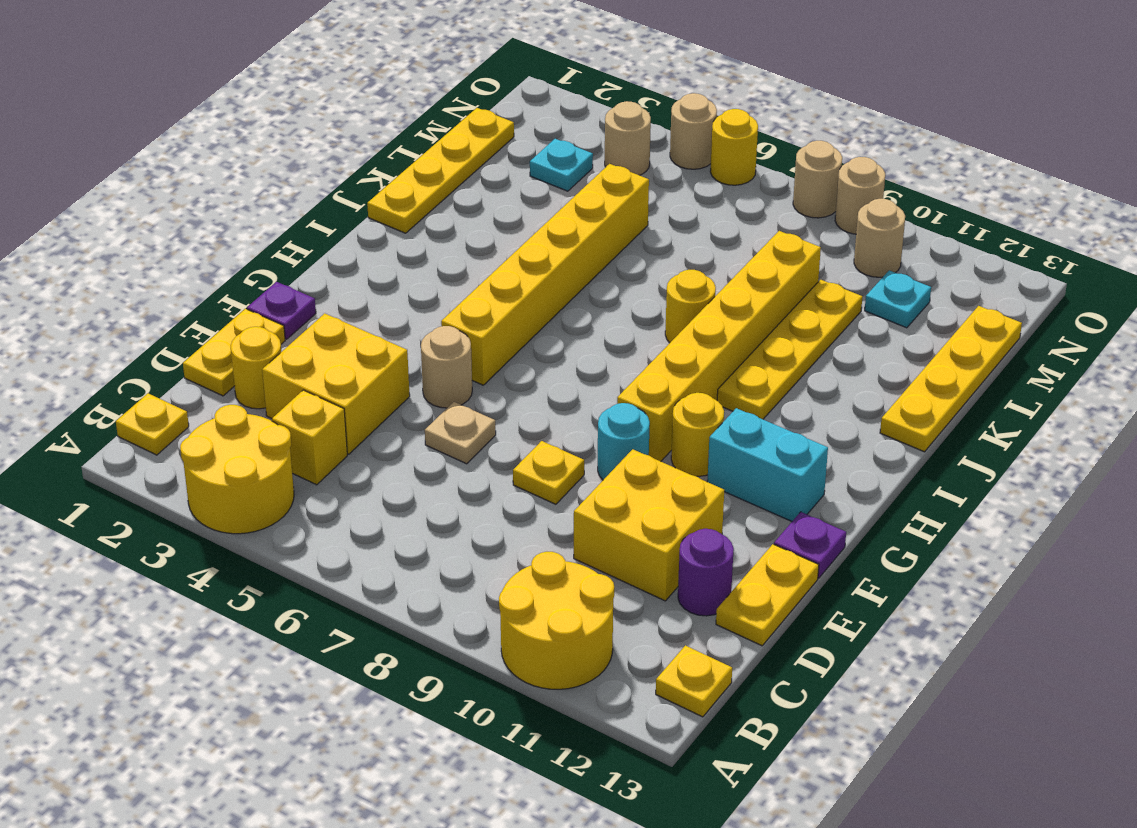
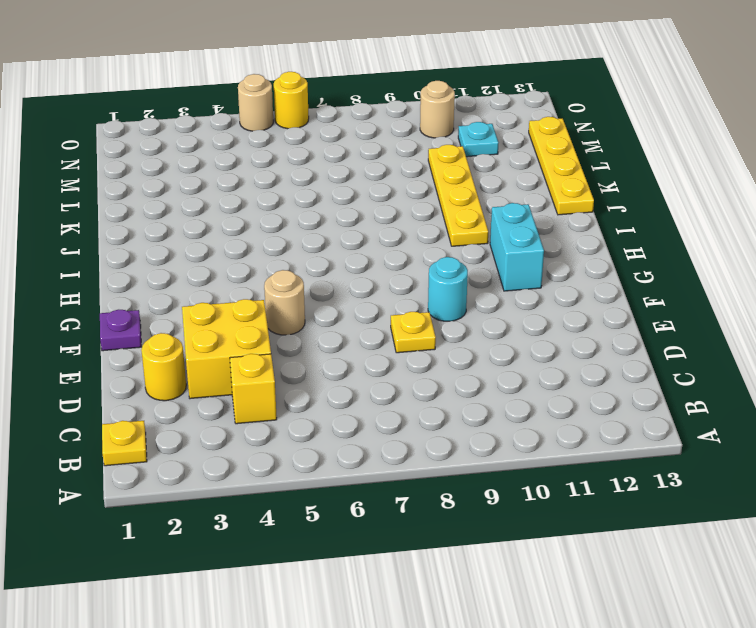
cyan 1x2 brick [490,203,544,291] -> cyan 1x2 brick turned to [707,408,828,521]
none -> yellow 2x2 round brick [180,405,294,534]
none -> yellow 2x2 round brick [499,552,614,689]
none -> yellow 1x1 plate [656,645,732,717]
none -> yellow 1x2 plate [183,309,285,396]

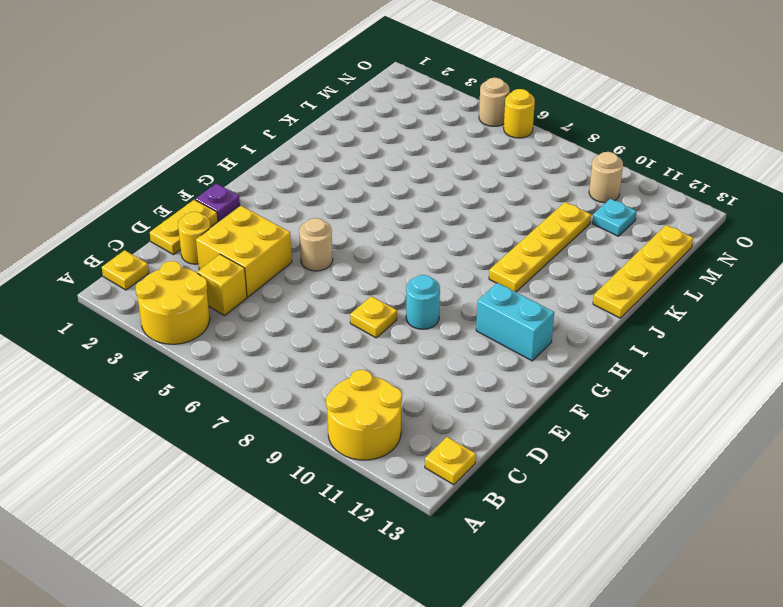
none -> yellow 2x2 brick [574,449,724,601]
none -> purple 1x1 round brick [678,529,734,616]
none -> yellow 1x2 plate [716,544,819,646]
none -> tan 1x1 plate [425,402,496,464]

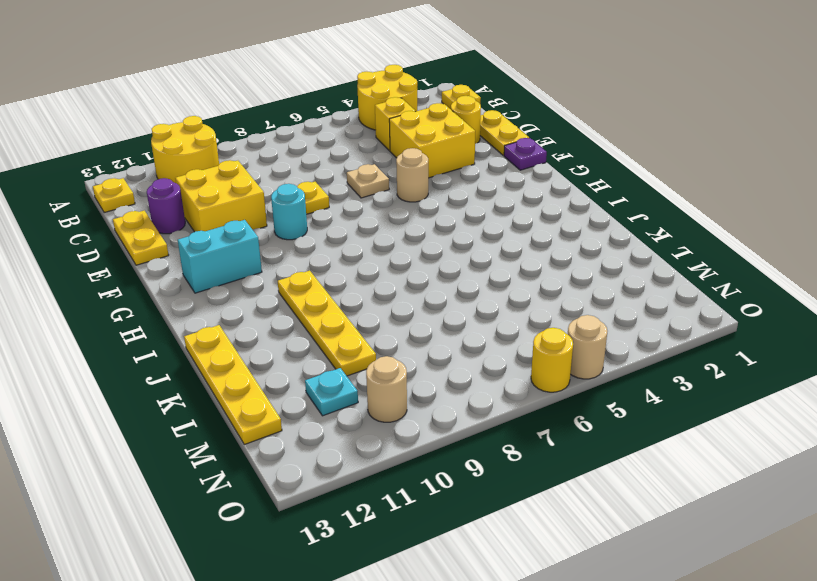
none -> purple 1x1 plate [774,512,846,578]
none -> yellow 1x6 brick [441,164,649,385]
none -> yellow 1x6 brick [617,231,821,461]
none -> yellow 1x1 round brick [671,393,724,476]

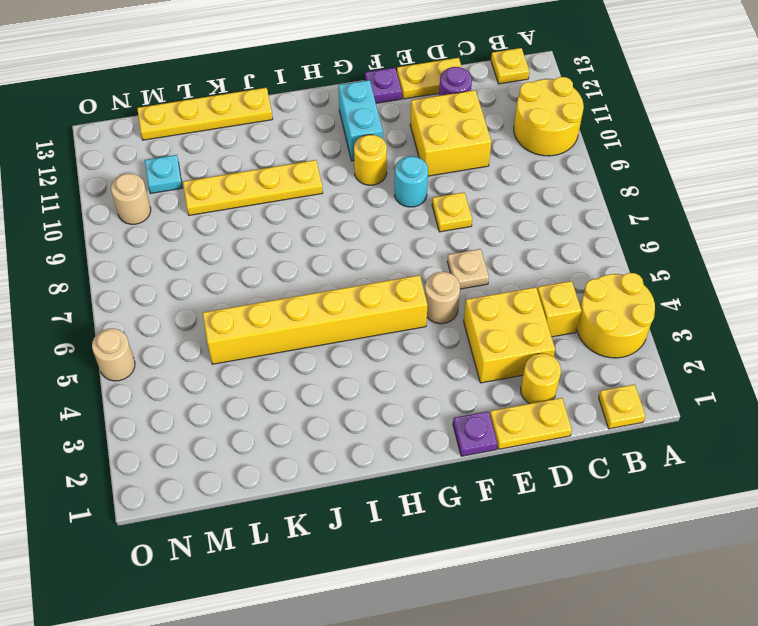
none -> yellow 1x6 brick [617,231,821,461]
none -> yellow 1x4 plate [367,108,514,233]
none -> yellow 1x1 round brick [665,270,716,343]
none -> cyan 1x1 plate [530,139,593,191]

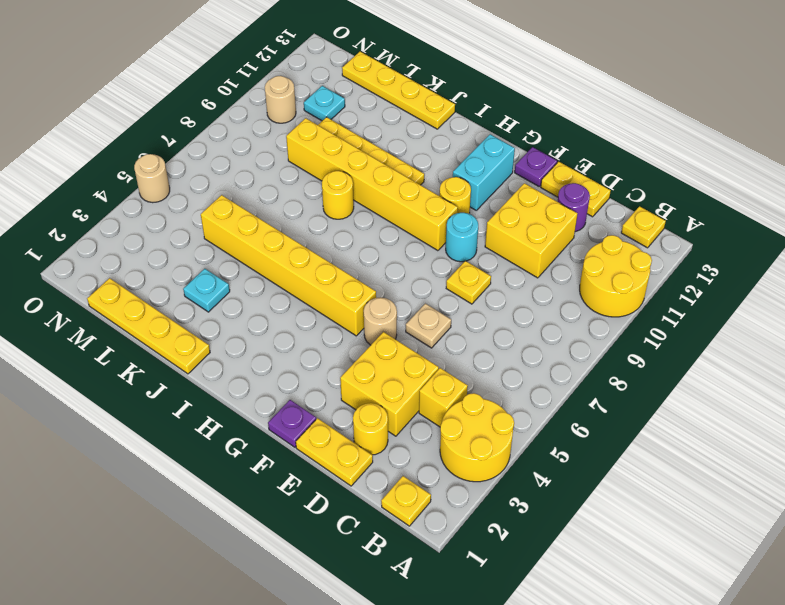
cyan 1x1 plate [183,269,230,312] -> cyan 1x1 plate moved to [530,139,593,191]
none -> tan 1x1 round brick [605,101,651,175]
none -> yellow 1x1 round brick [710,109,758,185]
none -> tan 1x1 round brick [793,141,842,218]
none -> tan 1x1 round brick [835,157,885,234]

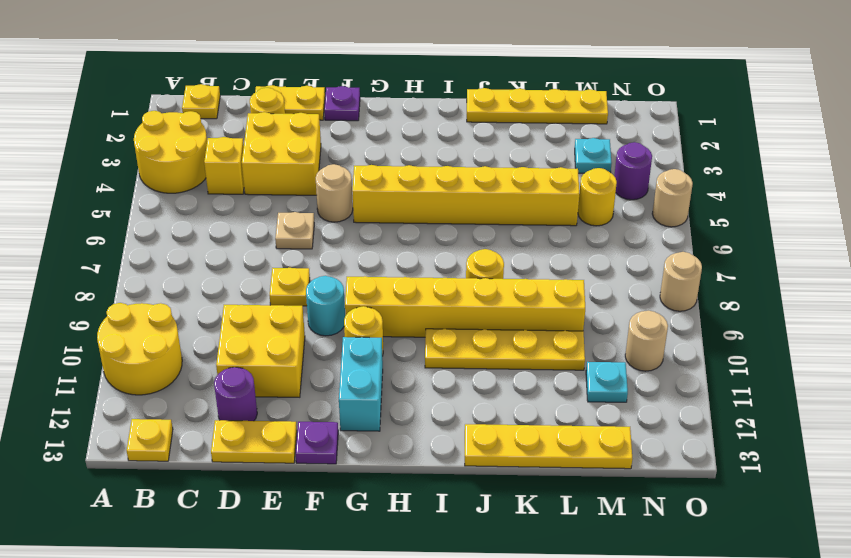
yellow 1x1 round brick [578,168,617,226] -> yellow 1x1 round brick moved to [710,109,758,185]
purple 1x1 round brick [614,142,652,200] -> tan 1x1 round brick [605,101,651,175]
none -> tan 1x1 round brick [835,157,885,234]

